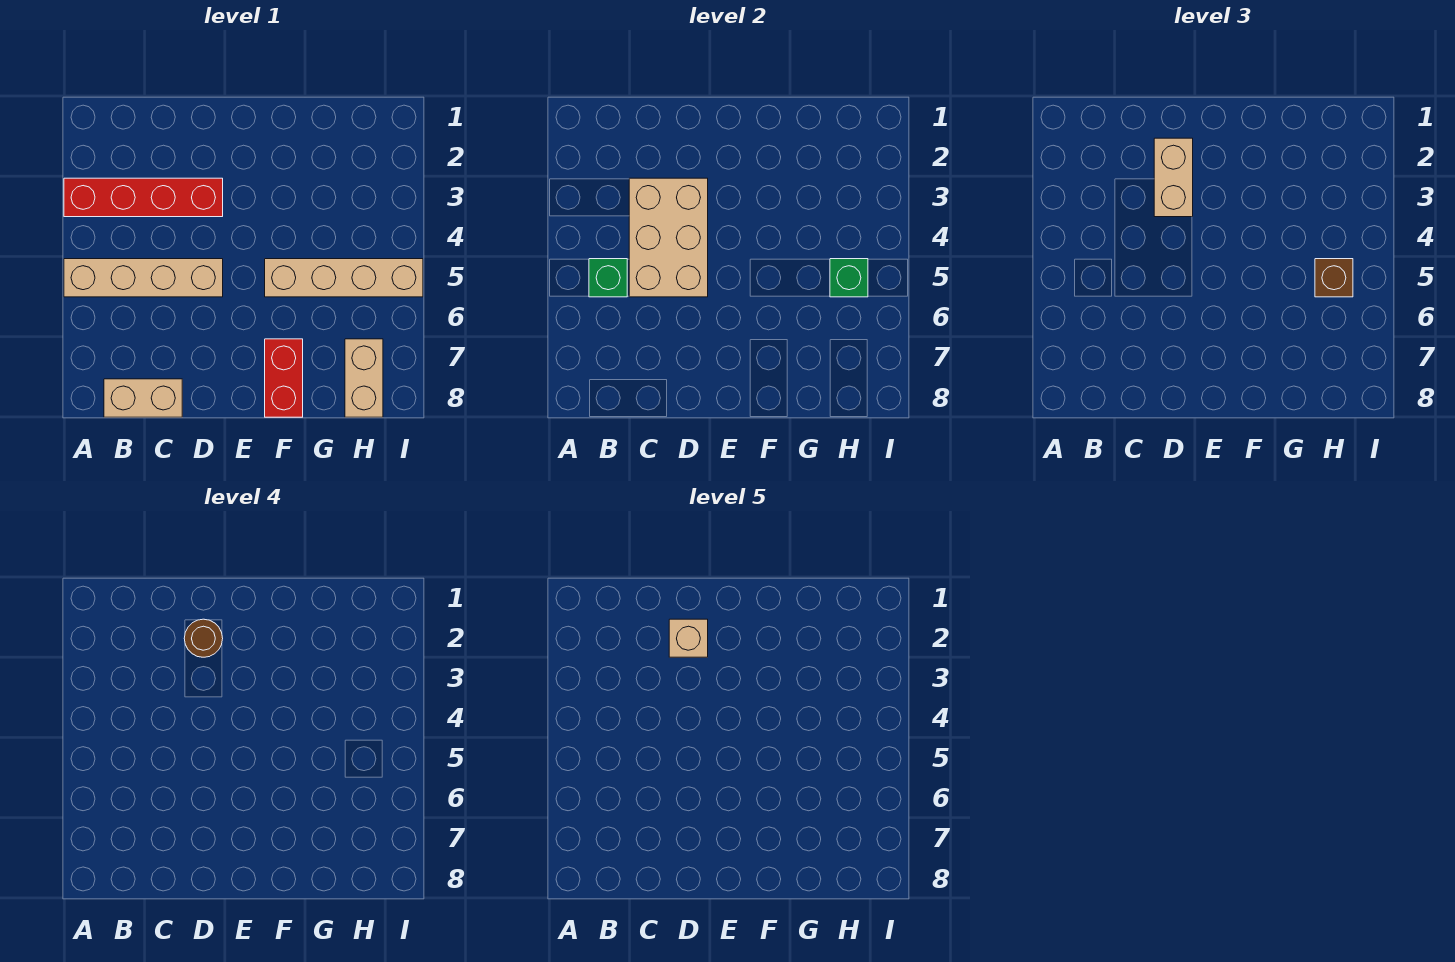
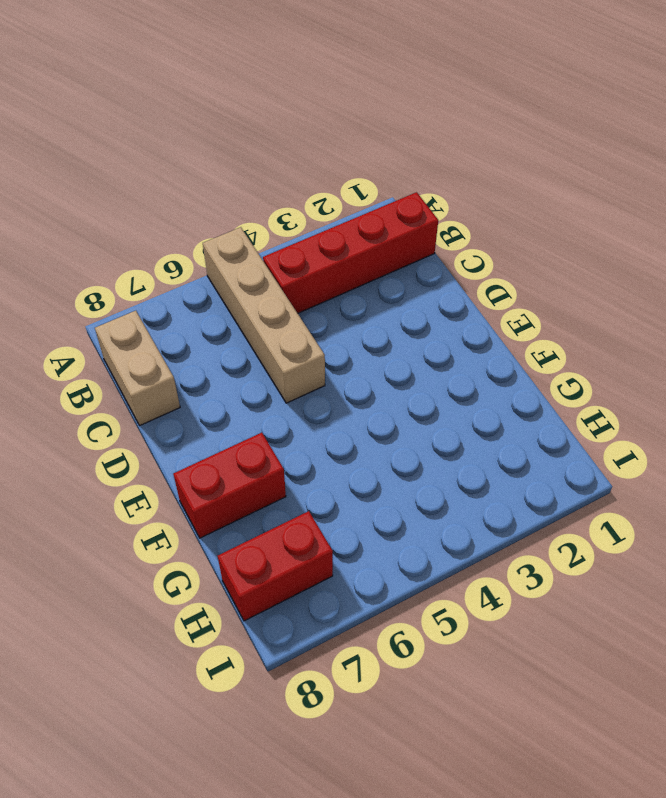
red 1x4 brick [263,192,438,313] -> red 1x4 brick turned to [64,178,223,217]
red 1x2 brick [218,511,333,621] -> tan 1x2 brick [345,339,383,417]
none -> tan 1x4 brick [265,259,423,297]
none -> green 1x1 brick [589,259,627,297]
none -> tan 2x3 brick [629,178,708,297]

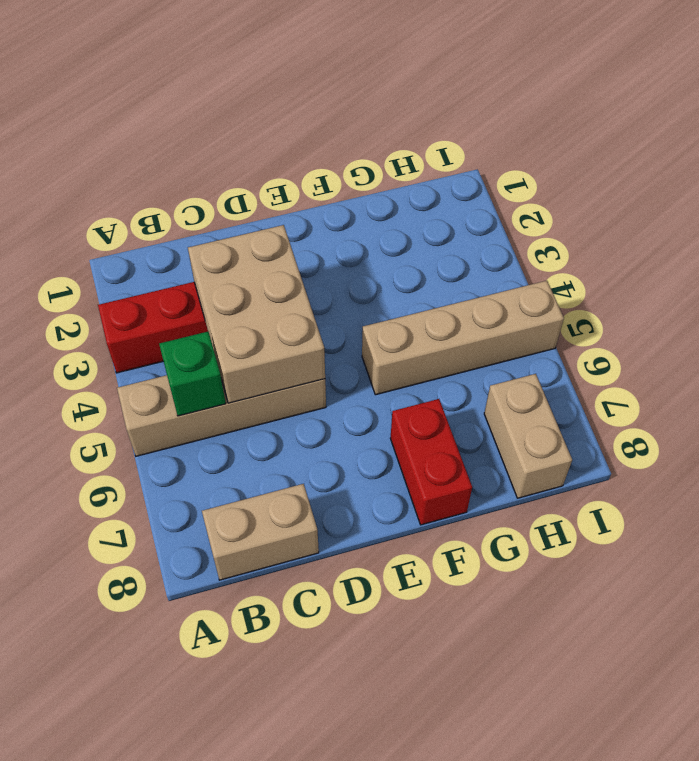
none -> green 1x1 brick [830,259,868,297]
none -> tan 1x2 brick [1154,138,1193,217]
none -> brown 1x1 brick [1315,259,1353,297]

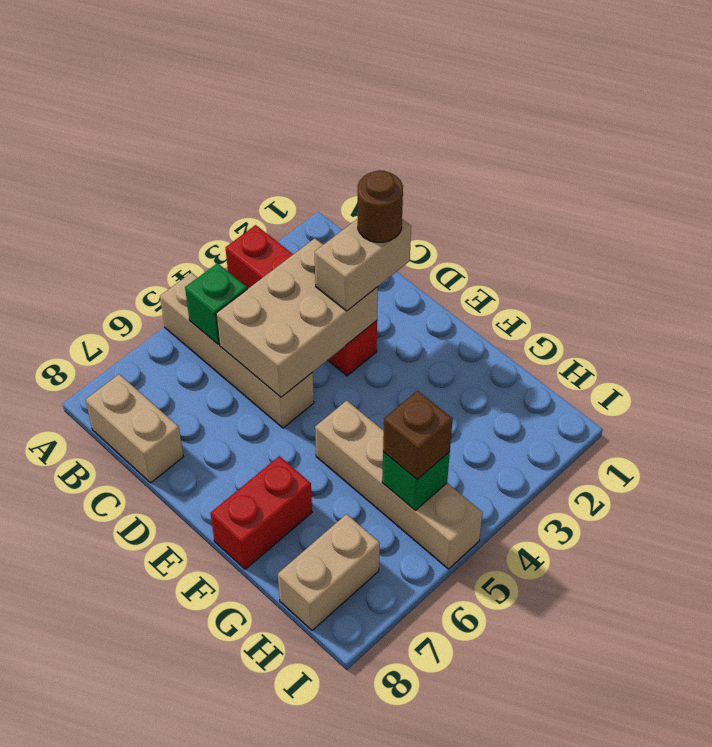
none -> tan 1x1 brick [669,619,708,657]

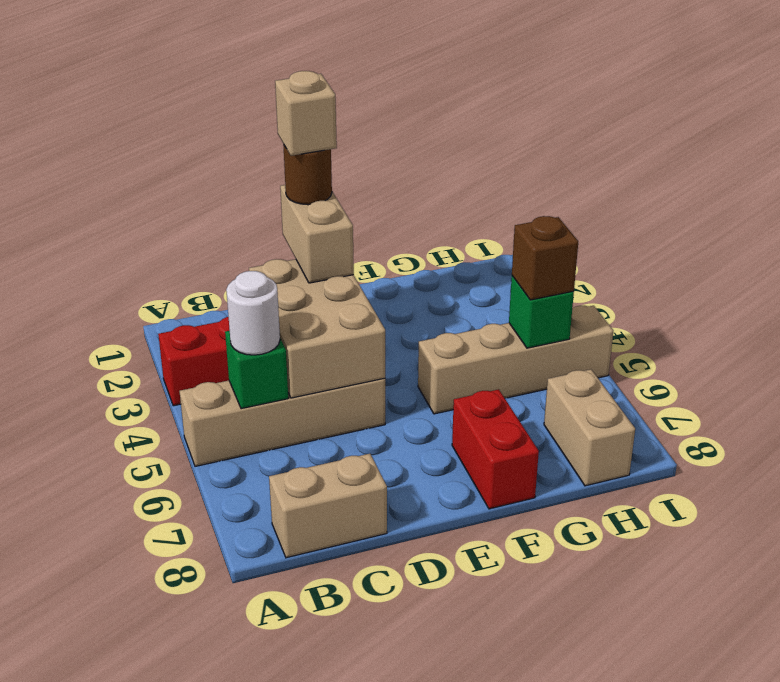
white 1x1 round brick [226,271,280,355] -> none

